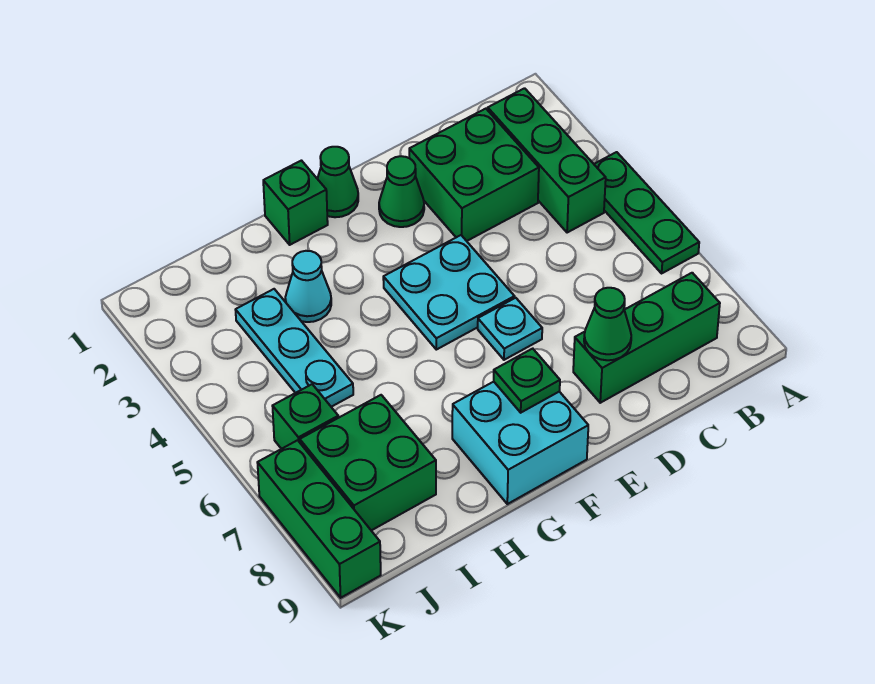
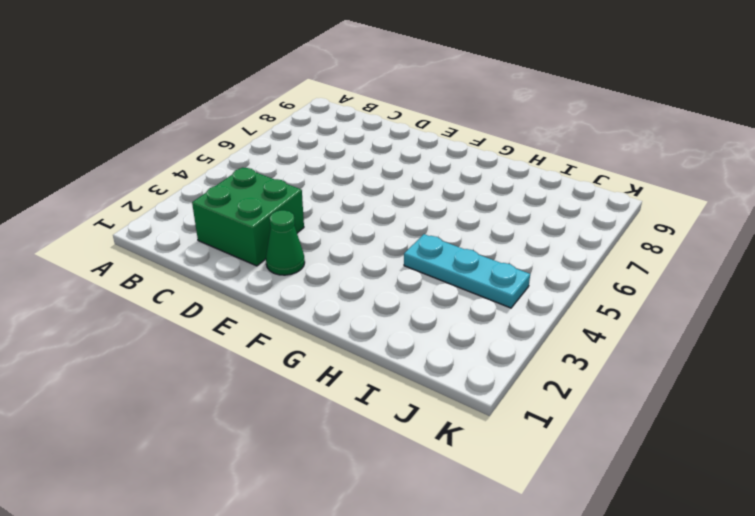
cyan 1x3 plate [404,234,530,308] -> cyan 1x3 plate turned to [236,289,353,407]
none -> green 1x3 plate [594,152,699,273]
none -> green 1x3 brick [488,88,606,233]
none -> green 1x3 brick [573,273,720,403]

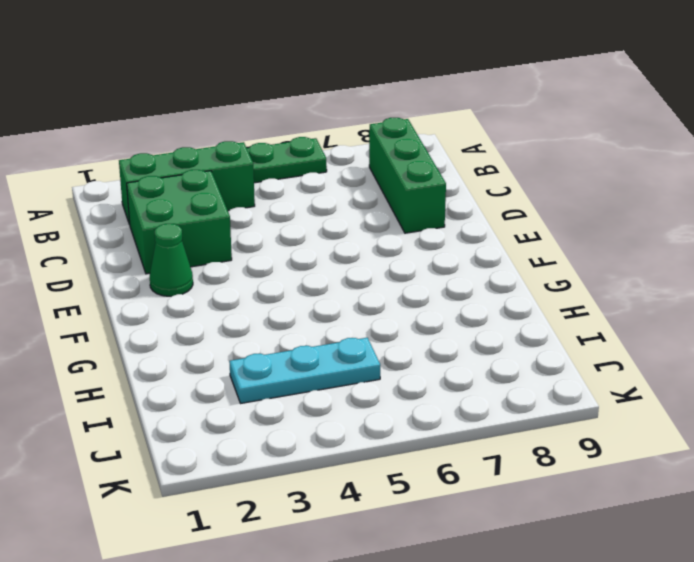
none -> cyan 2x2 plate [383,235,515,350]
none -> cyan 1x1 plate [478,298,542,360]
none -> green 1x1 cone [318,147,358,217]

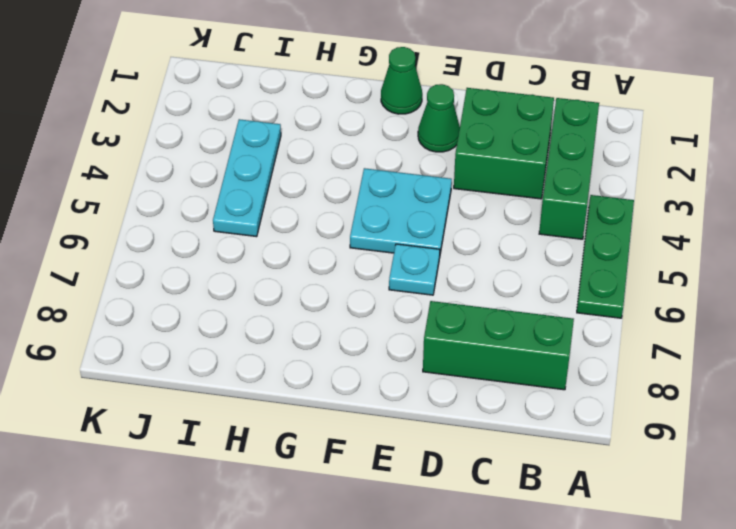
none -> cyan 2x2 brick [452,382,588,504]
none -> green 1x1 brick [263,161,328,245]
none -> cyan 1x1 cone [285,251,331,322]

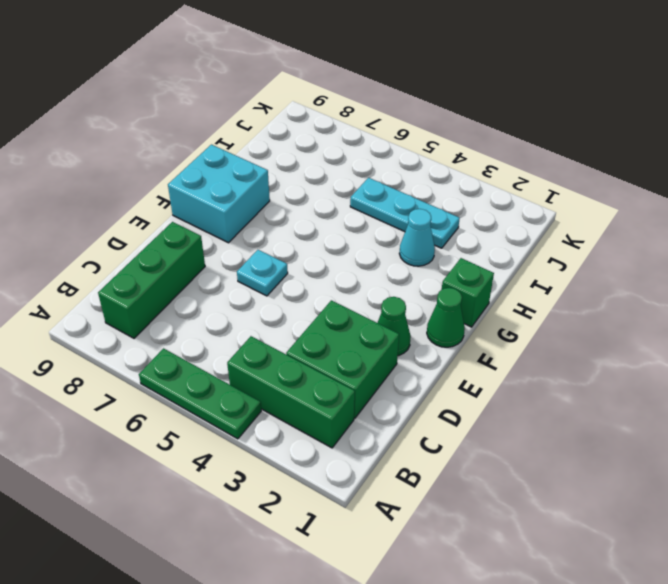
none -> cyan 2x2 plate [383,235,515,350]
none -> green 2x2 brick [300,395,436,531]
none -> green 1x1 brick [273,384,338,449]

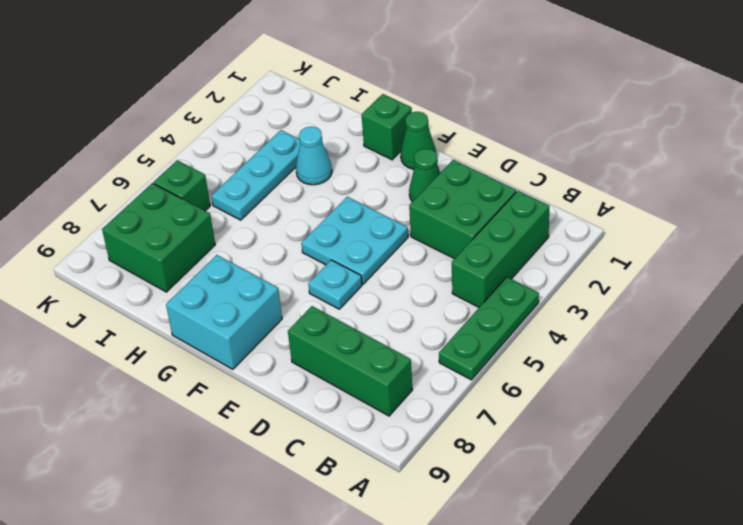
none -> green 1x3 brick [257,440,381,598]
none -> green 1x1 cone [584,288,631,360]
none -> green 1x1 plate [494,349,560,413]

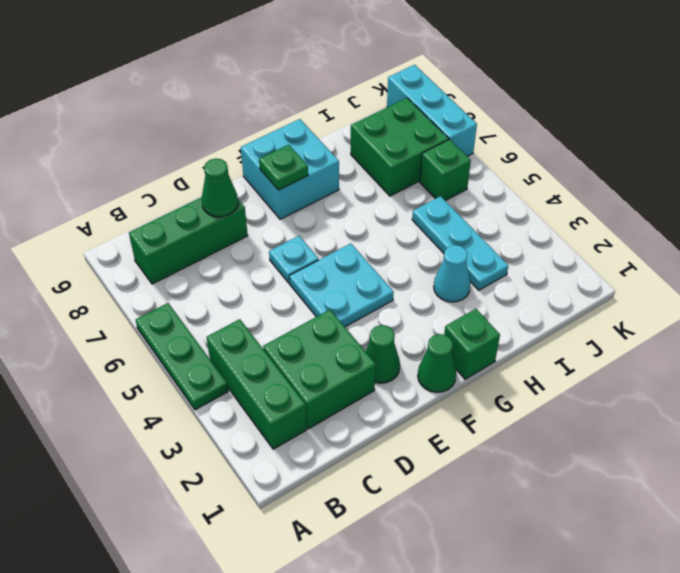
cyan 1x3 brick [387,65,477,156] -> green 1x3 brick [257,440,381,598]

